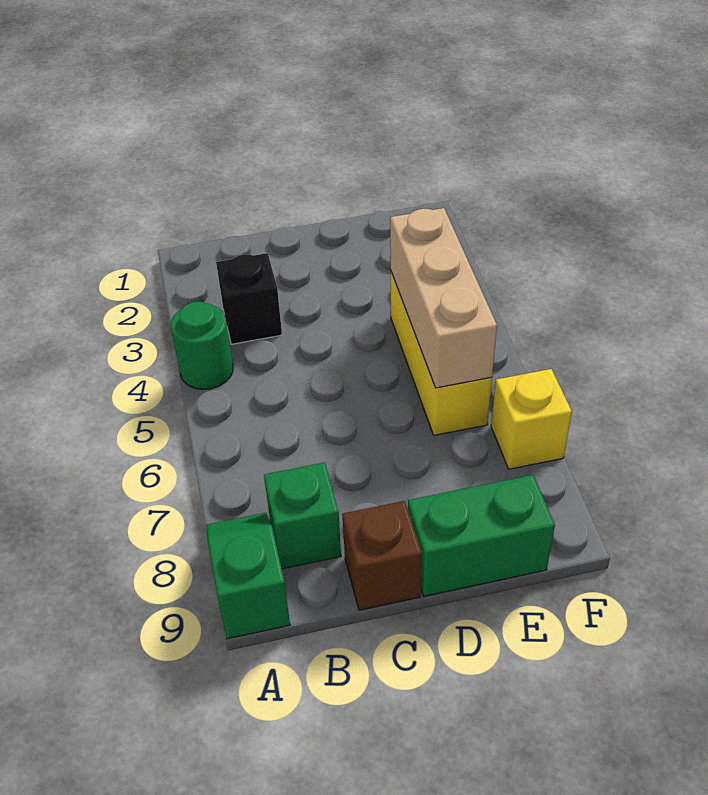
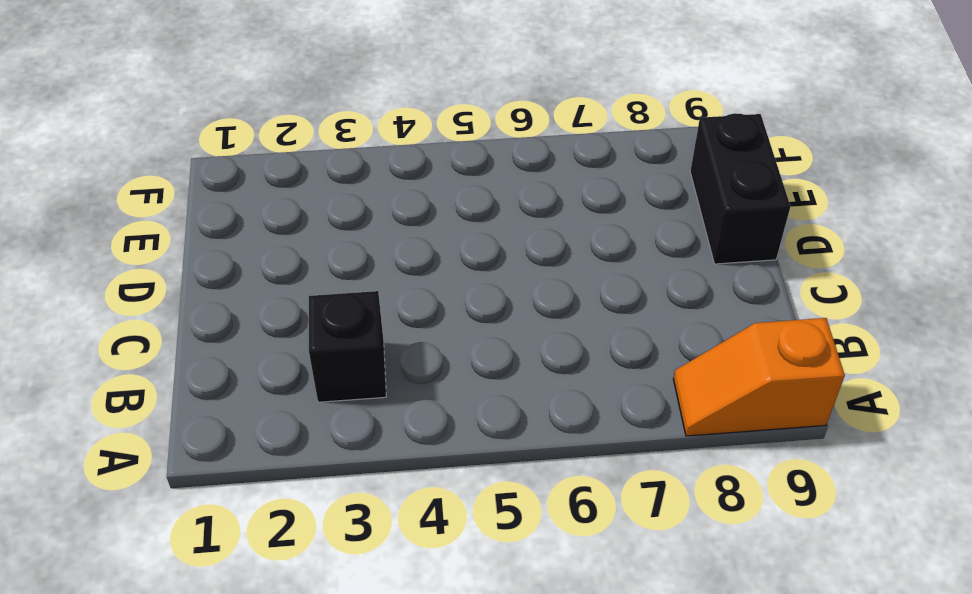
orange 1x2 slope [673,318,845,436] -> green 1x2 slope [206,513,290,639]
black 1x2 brick [690,113,790,264] -> green 1x2 brick [408,475,555,596]
none -> green 1x1 round brick [171,302,233,389]
none -> green 1x1 brick [264,463,341,569]

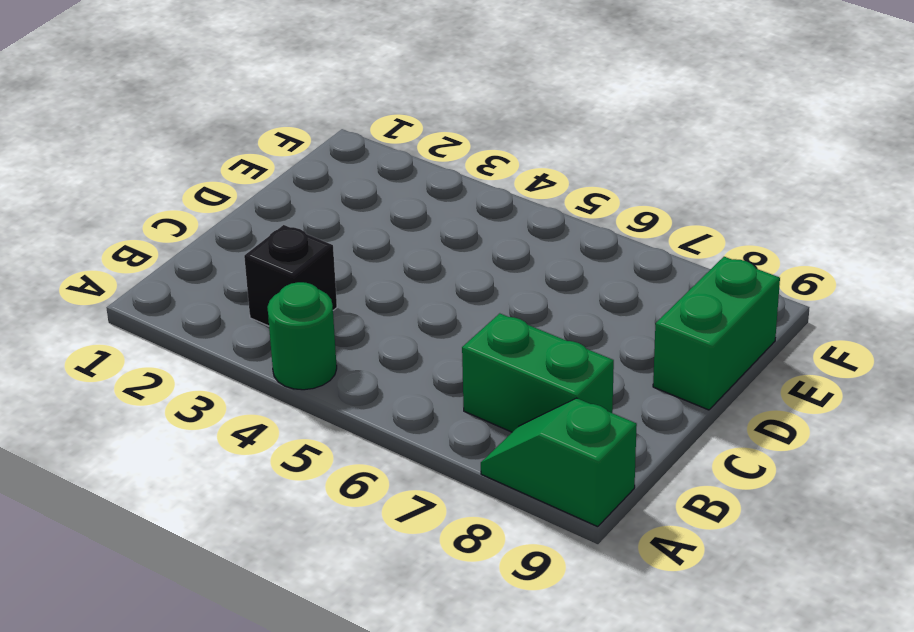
green 1x2 brick [462,313,614,432] -> green 1x1 brick [264,463,341,569]
none -> brown 1x1 brick [342,501,422,610]
none -> yellow 1x3 brick [391,272,492,435]

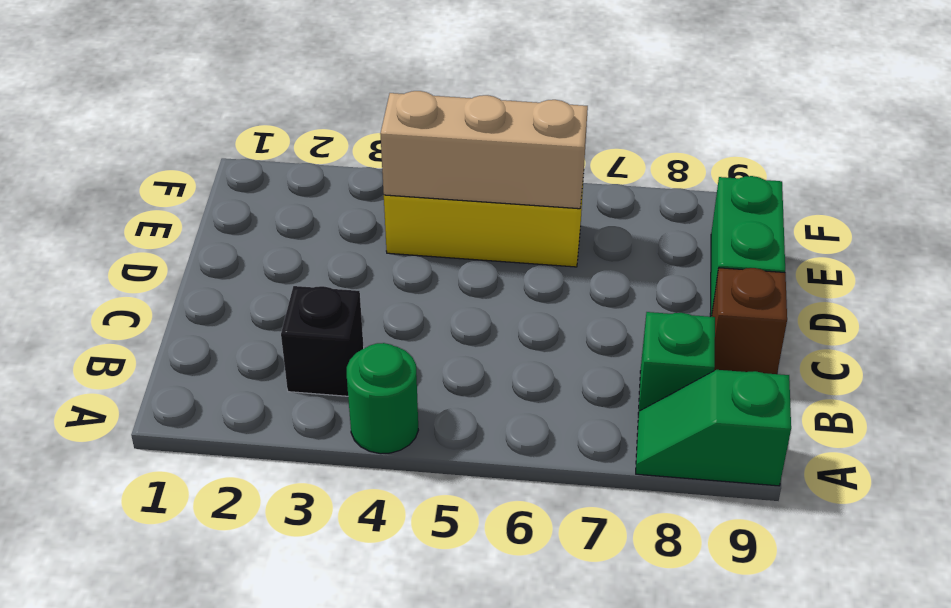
none -> yellow 1x1 brick [491,369,572,469]

